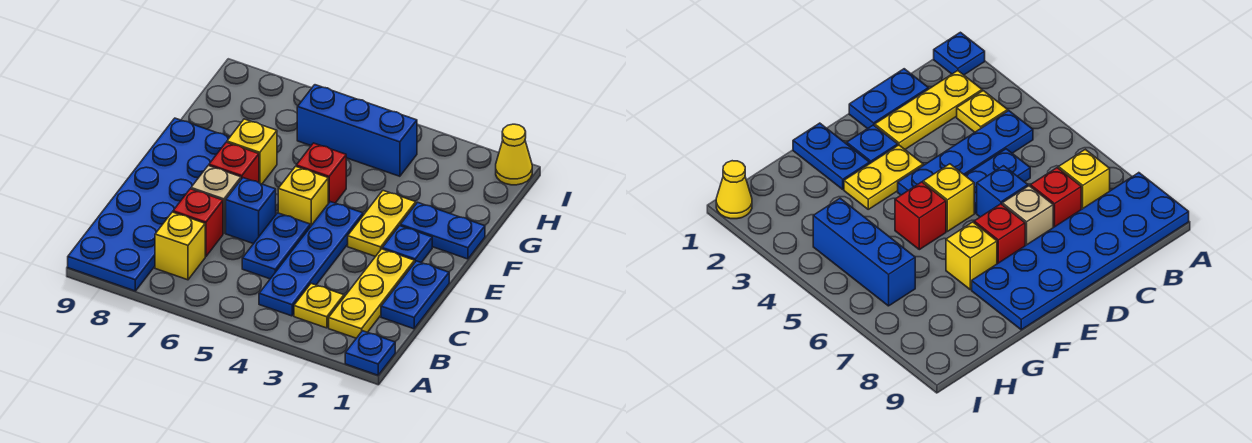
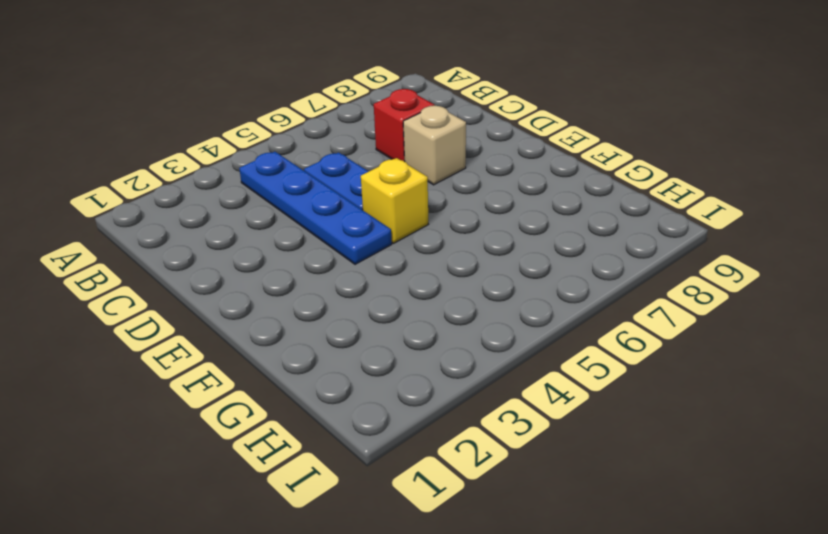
none -> blue 1x1 plate [345,331,395,375]
none -> blue 2x6 plate [68,118,230,291]
none -> yellow 1x3 plate [329,249,415,338]

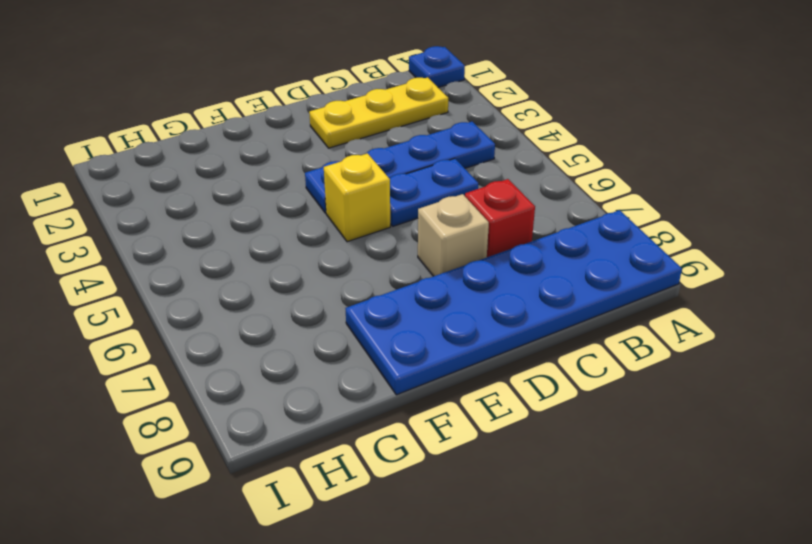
none -> yellow 1x1 plate [294,284,344,328]
none -> yellow 1x1 brick [155,212,205,280]
none -> blue 1x2 plate [381,261,449,329]

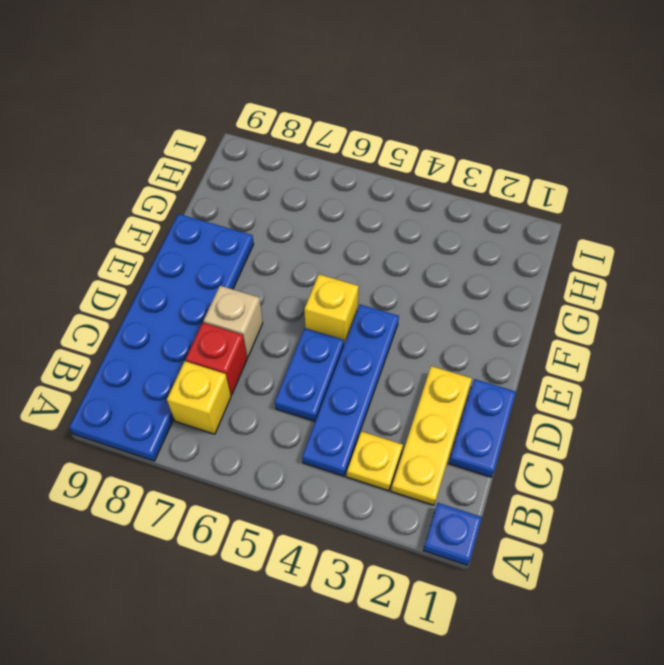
none -> blue 1x1 brick [226,178,276,244]
none -> blue 1x1 plate [382,226,432,262]
none -> yellow 1x2 plate [348,191,416,257]

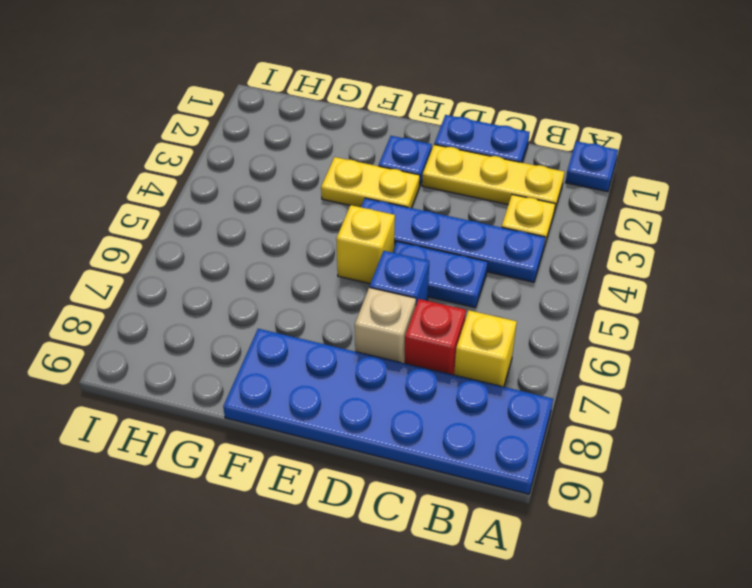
none -> red 1x1 brick [209,142,259,183]
none -> blue 1x2 plate [400,202,485,259]
none -> red 1x1 brick [296,143,346,203]

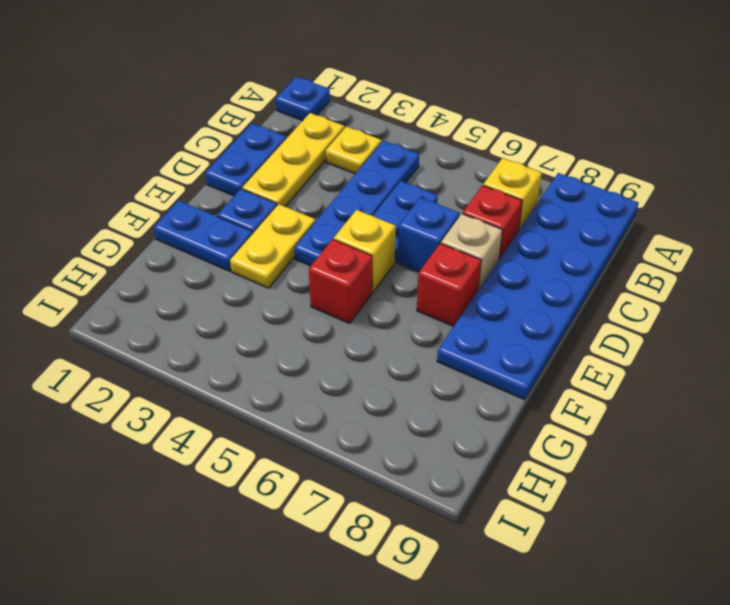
none -> yellow 1x1 brick [227,119,277,184]
none -> blue 1x3 brick [297,85,417,176]
none -> yellow 1x1 cone [496,124,532,185]

